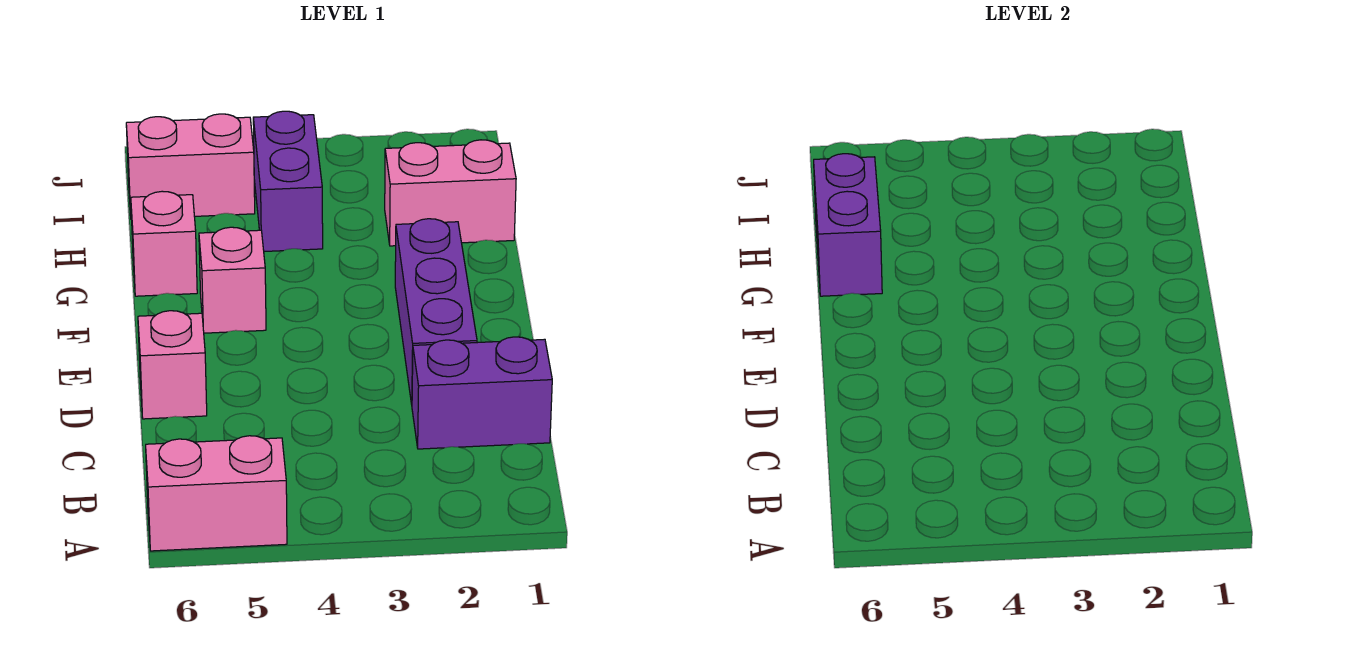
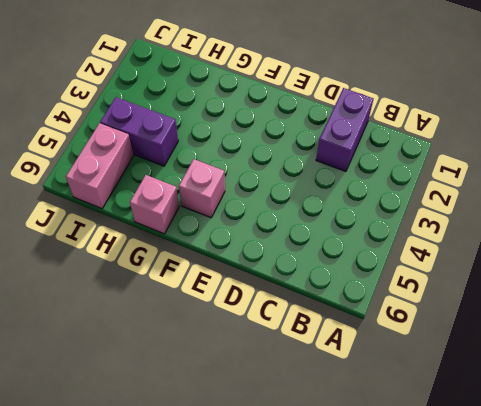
none -> pink 1x2 brick [146,436,287,551]
none -> purple 1x3 brick [395,219,477,404]

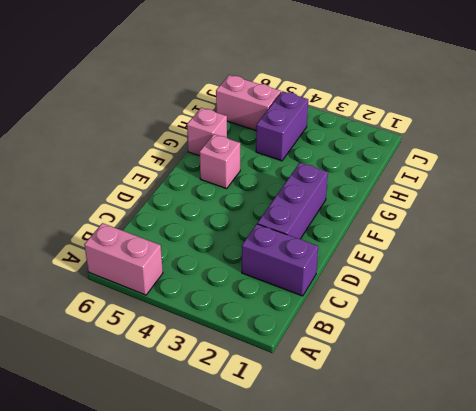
none -> pink 1x1 brick [138,311,207,419]
none -> pink 1x2 brick [385,140,516,246]

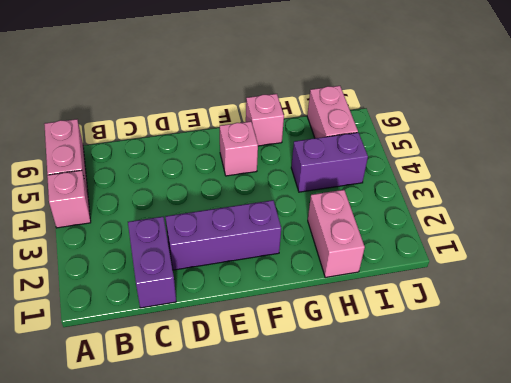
pink 1x1 brick [47,170,91,228] -> pink 1x1 brick moved to [138,311,207,419]
none -> purple 1x2 brick [814,154,882,296]

